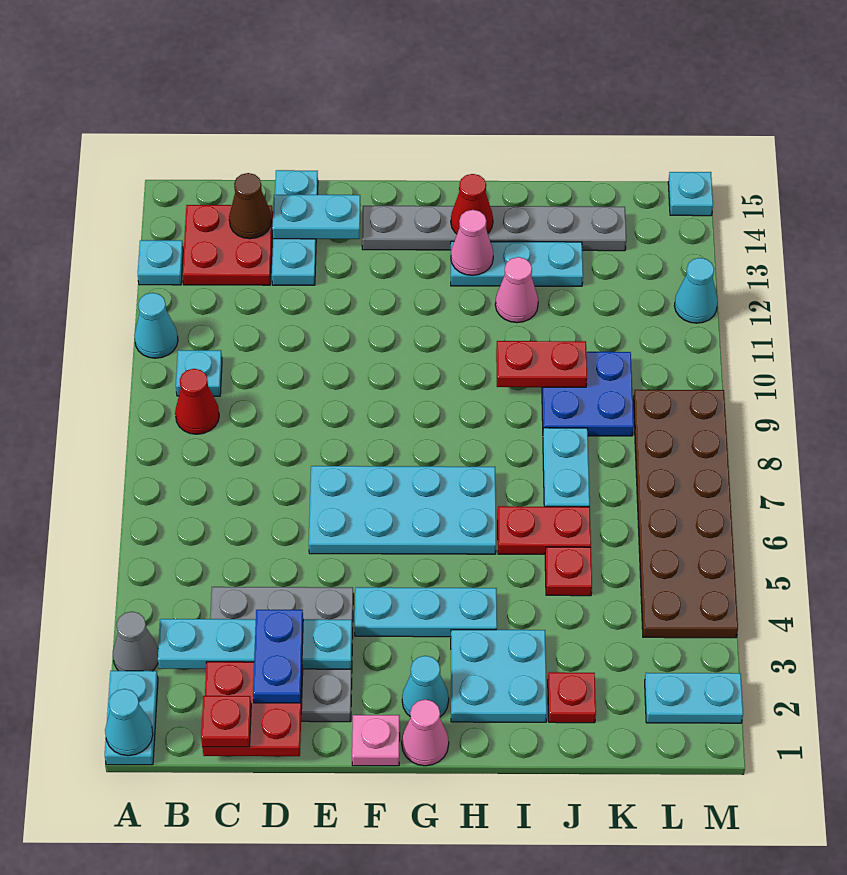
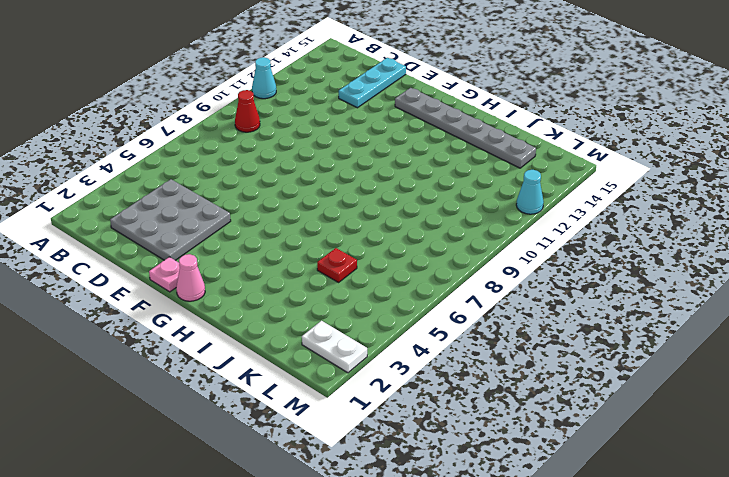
white 1x2 plate [302,321,367,373] -> cyan 1x2 plate [645,673,743,723]
none -> cyan 1x2 plate [105,671,158,765]
none -> grey 1x1 cone [113,612,158,671]
none -> cyan 1x1 plate [138,240,183,285]
none -> cyan 1x1 plate [176,350,222,396]

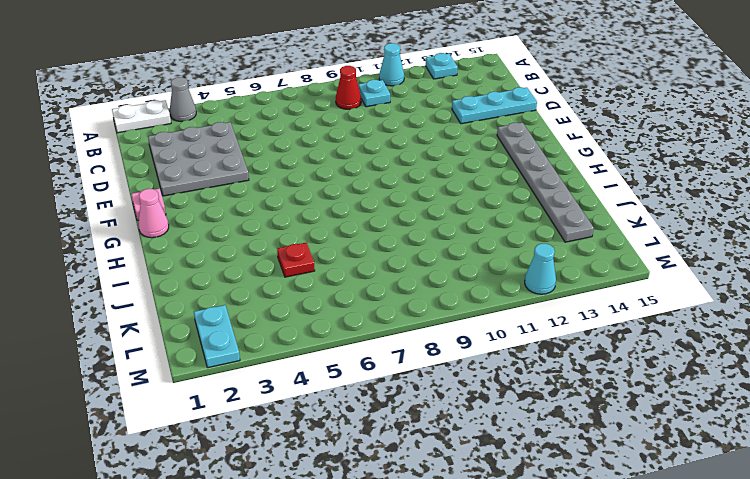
white 1x2 plate [112,100,171,133] -> cyan 1x2 plate [105,671,158,765]
none -> red 2x2 plate [182,205,273,285]
none -> cyan 2x4 plate [309,466,496,554]
none -> cyan 1x3 plate [355,587,497,637]
none -> cyan 1x1 cone [402,656,449,717]

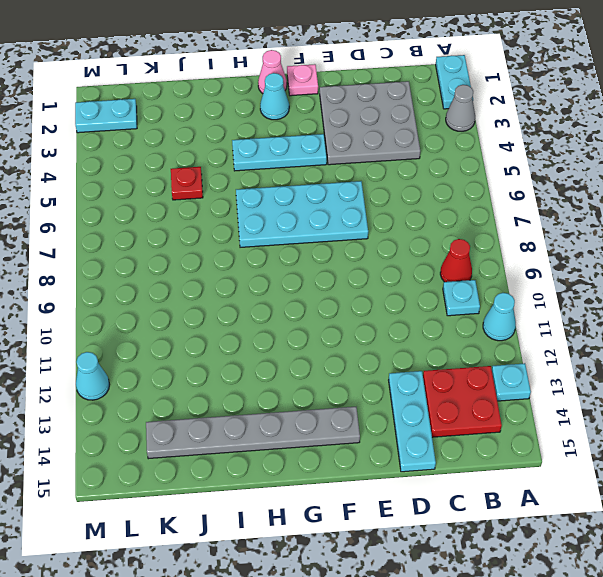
none -> cyan 2x2 plate [451,630,547,722]
none -> cyan 1x3 plate [451,241,583,286]
none -> red 1x2 plate [498,506,591,554]
none -> pink 1x1 cone [495,257,538,323]

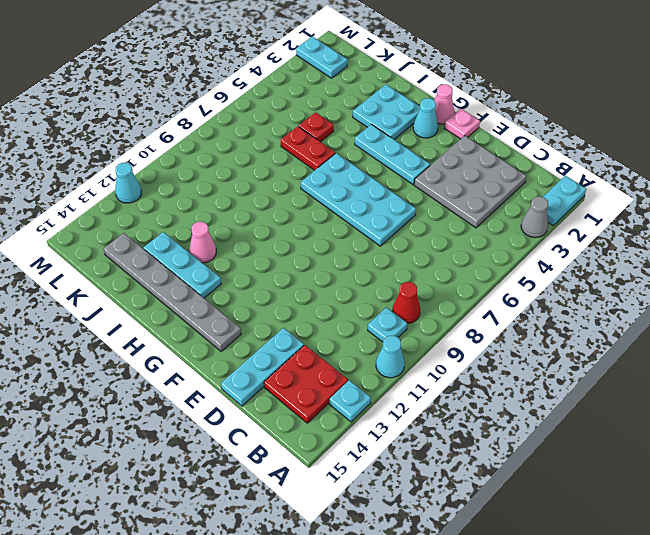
none -> red 1x1 plate [548,672,596,723]
none -> cyan 1x2 plate [543,428,590,507]
none -> blue 2x2 plate [542,352,634,436]
none -> brown 2x6 plate [633,390,738,638]

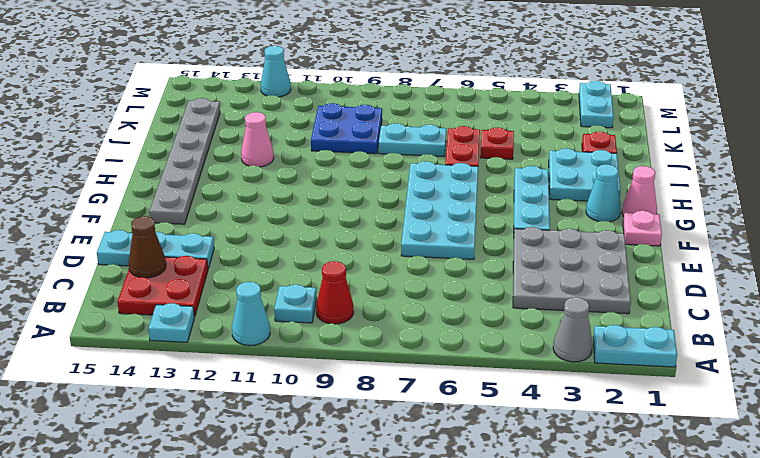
none -> cyan 1x3 plate [451,241,583,286]
none -> brown 2x6 plate [633,390,738,638]
none -> cyan 1x1 plate [668,172,713,216]
none -> cyan 1x1 cone [105,689,153,756]

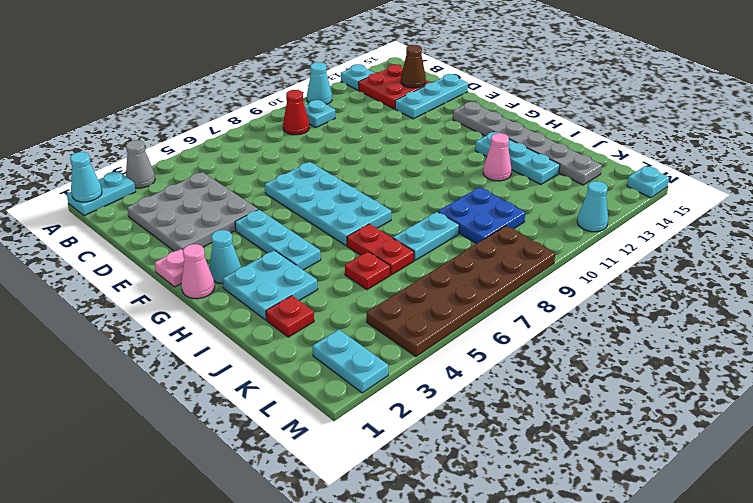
none -> cyan 1x4 plate [158,619,352,669]
none -> red 2x2 plate [202,662,303,756]
none -> cyan 1x2 plate [272,195,361,239]
none -> pink 1x1 cone [451,210,493,275]

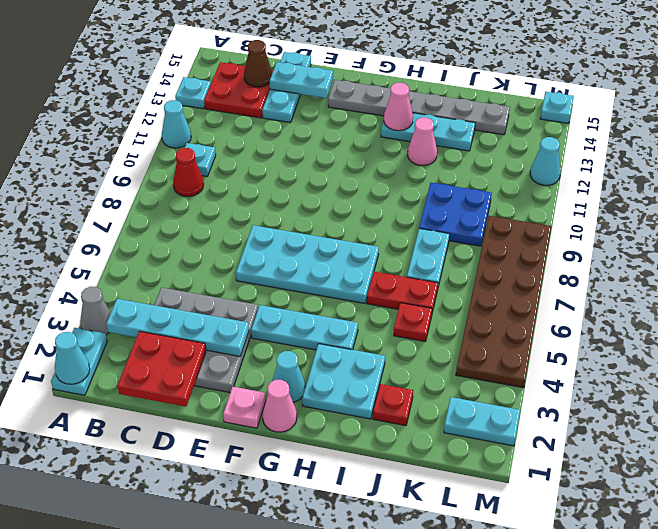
none -> red 1x1 cone [451,174,493,234]
none -> red 1x2 plate [496,341,587,387]
none -> red 1x1 plate [201,696,251,747]
none -> blue 1x2 plate [253,610,303,703]

